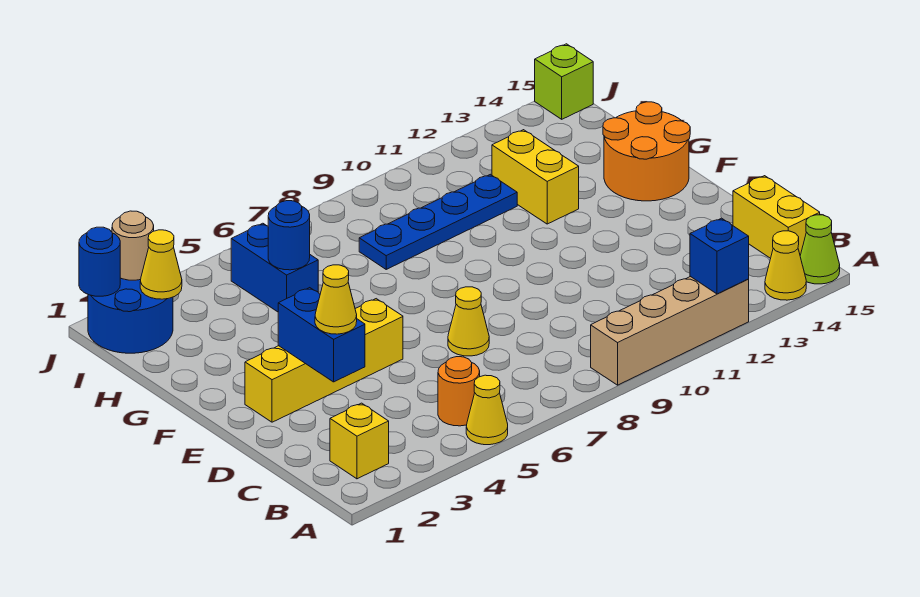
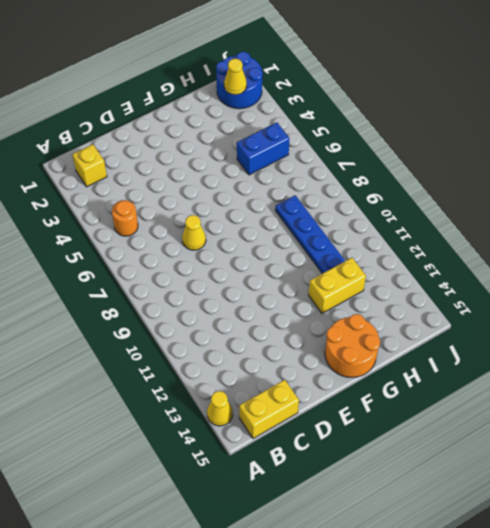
none -> yellow 1x1 cone [466,375,508,445]
none -> tan 1x4 brick [591,276,749,385]
none -> lime 1x1 cone [800,215,840,284]

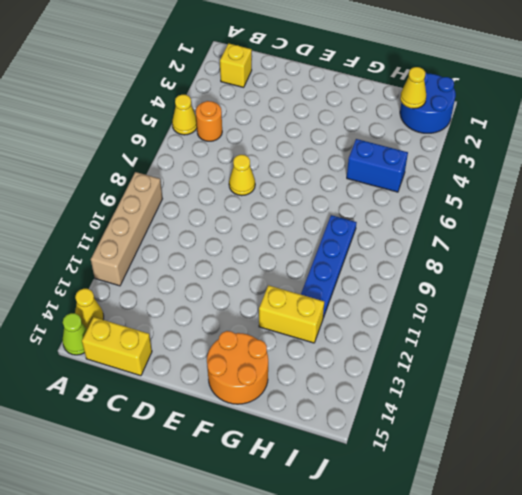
none -> yellow 1x4 brick [245,299,403,422]
none -> lime 1x1 brick [535,44,593,119]
none -> blue 1x1 brick [690,218,749,294]

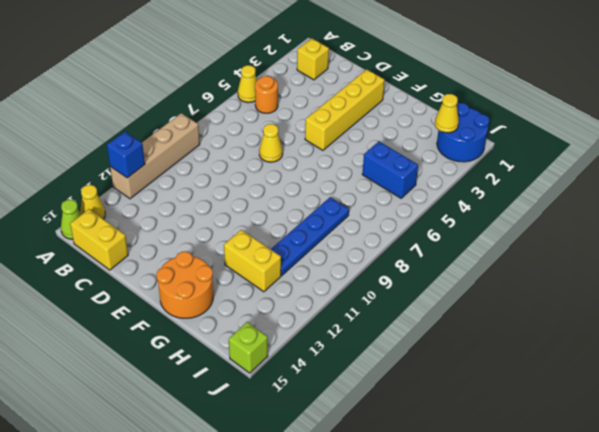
none -> blue 1x2 brick [278,288,365,382]
none -> blue 1x1 round brick [268,201,310,270]
none -> blue 1x1 round brick [79,227,120,296]

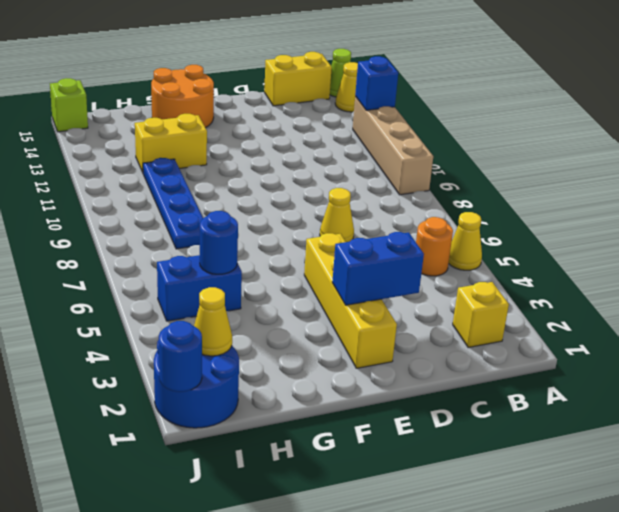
none -> tan 1x1 round brick [112,211,154,280]
none -> yellow 1x1 cone [315,265,357,334]

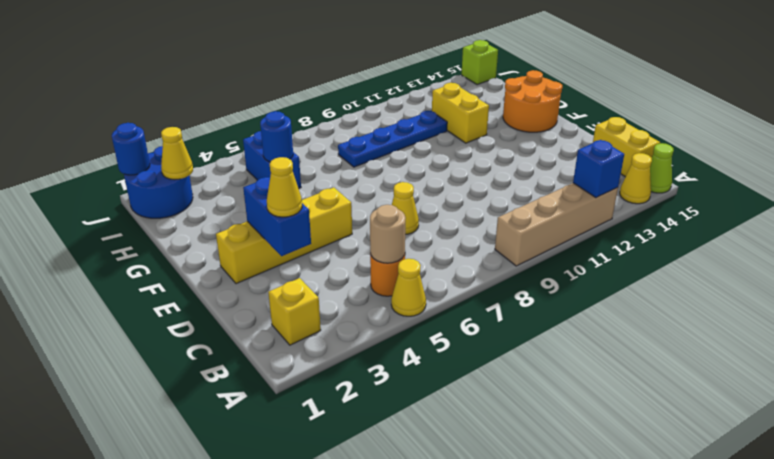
tan 1x1 round brick [370,205,405,263] -> tan 1x1 round brick moved to [112,211,154,280]

